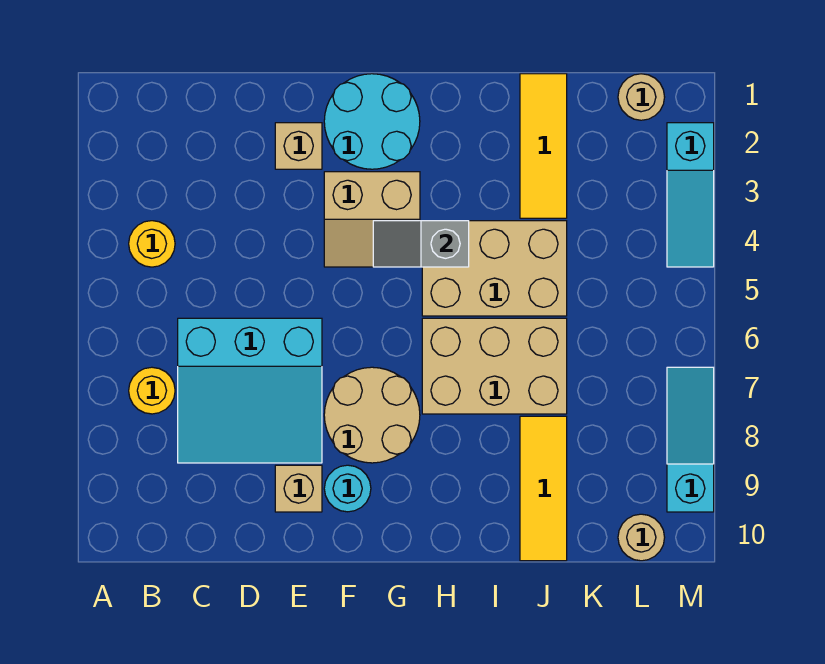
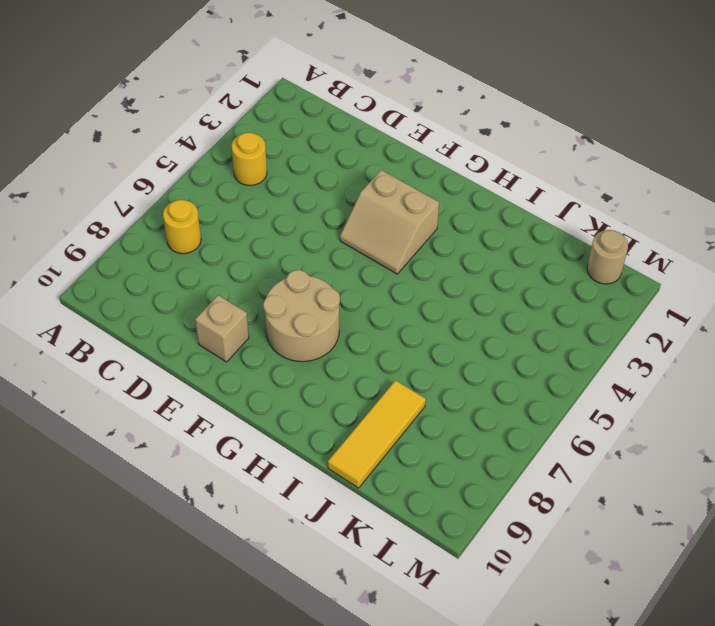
none -> cyan 3x3 slope [178,318,322,463]
none -> tan 1x1 brick [275,123,322,169]
none -> cyan 2x2 round brick [324,74,420,169]

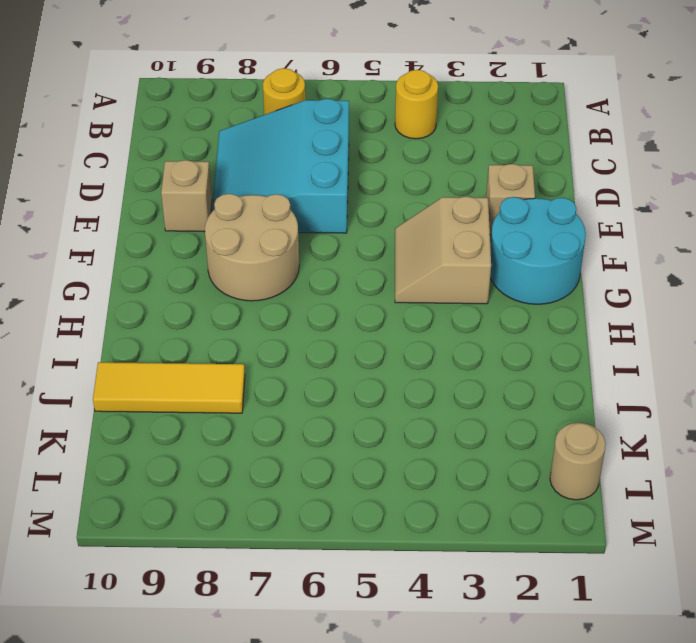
none -> cyan 1x1 round brick [324,465,371,512]
none -> tan 2x3 brick [422,221,567,316]
none -> tan 2x3 brick [422,318,567,414]

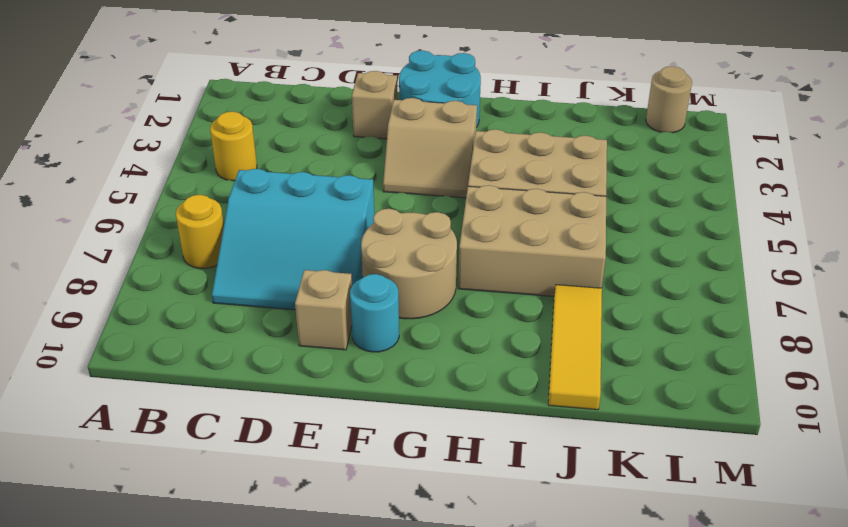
none -> yellow 1x3 tile [520,74,567,218]
none -> tan 1x1 round brick [618,514,665,561]
none -> cyan 1x3 slope [667,123,714,267]

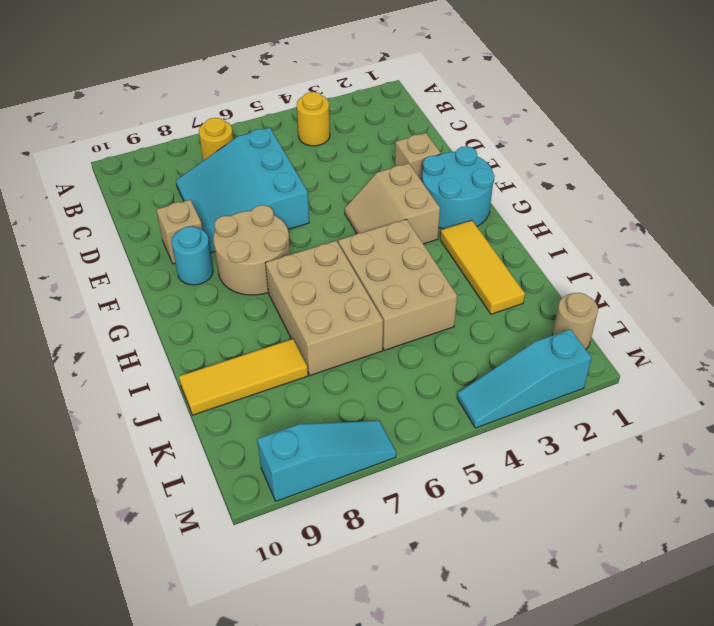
yellow 1x3 tile [440,220,525,314] -> yellow 1x3 tile turned to [520,74,567,218]
none -> tan 1x1 round brick [618,514,665,561]
none -> grey 1x2 slope [373,221,469,267]

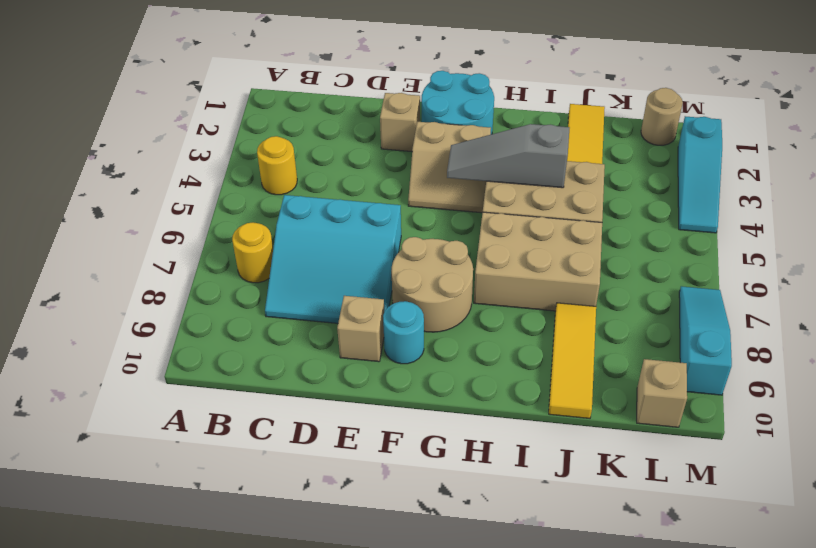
grey 1x3 slope [447,124,569,188] -> grey 1x2 slope [373,221,469,267]
tan 1x1 brick [637,359,687,427] -> tan 1x1 round brick [618,514,665,561]

